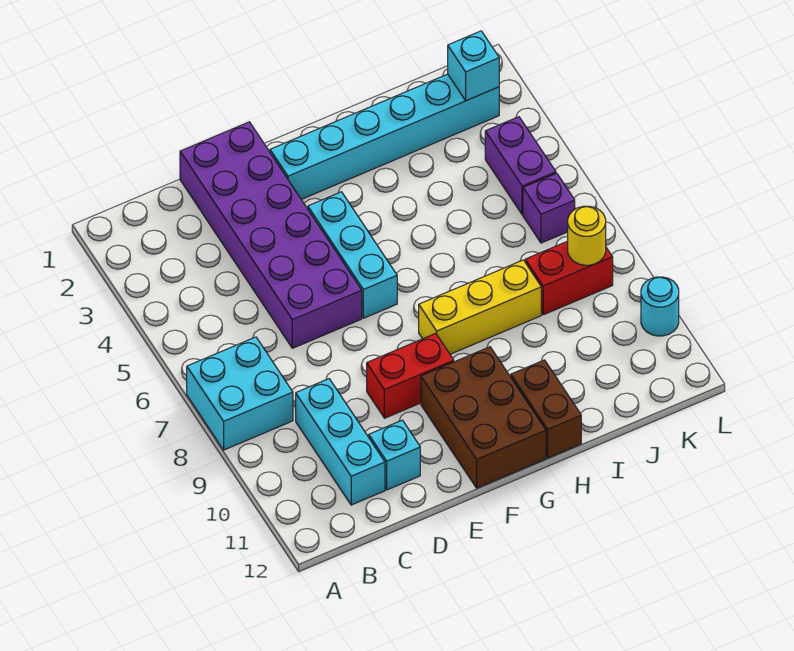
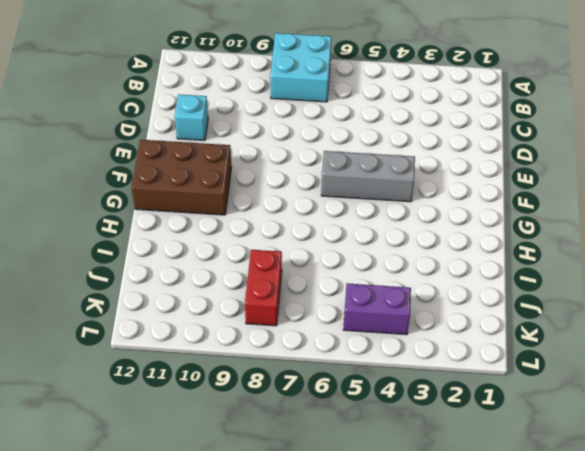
grey 1x3 brick [321,151,415,202] -> cyan 1x3 brick [308,192,397,318]
none -> cyan 1x3 brick [296,379,385,505]
none -> purple 2x6 brick [180,122,362,348]
none -> red 1x2 brick [367,333,454,418]

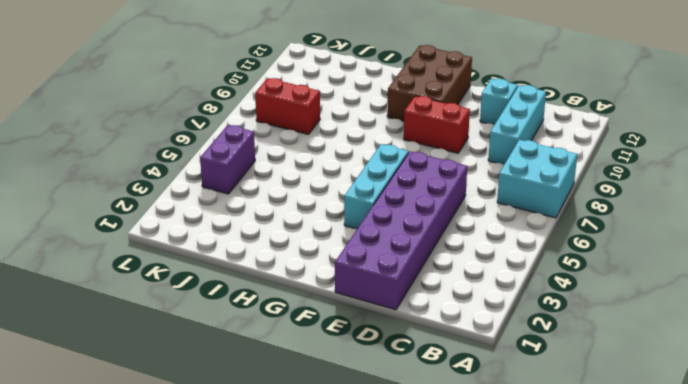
none -> cyan 1x6 brick [270,74,499,199]
none -> yellow 1x3 brick [419,260,541,354]
none -> brown 1x2 brick [511,360,581,458]

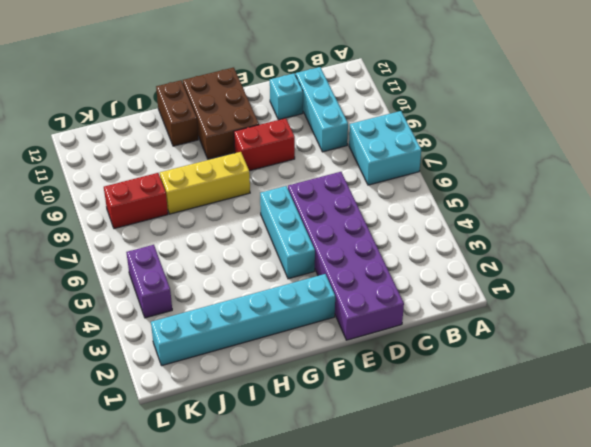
none -> purple 1x1 brick [523,173,575,243]
none -> cyan 1x1 round brick [641,277,679,336]
none -> cyan 1x1 brick [448,31,499,101]

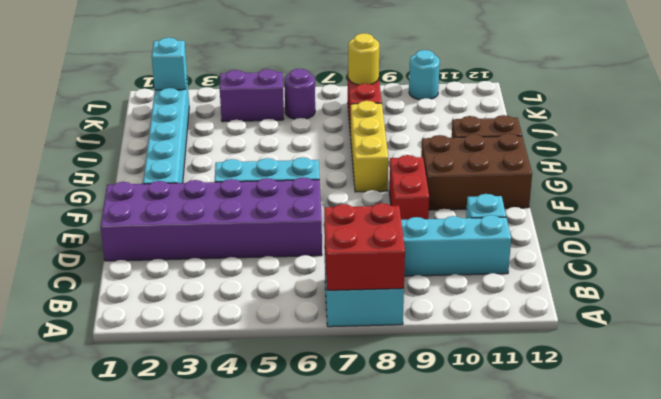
red 2x2 brick [324,203,405,290] -> none
purple 1x1 round brick [284,69,315,119] -> purple 1x1 brick [523,173,575,243]

